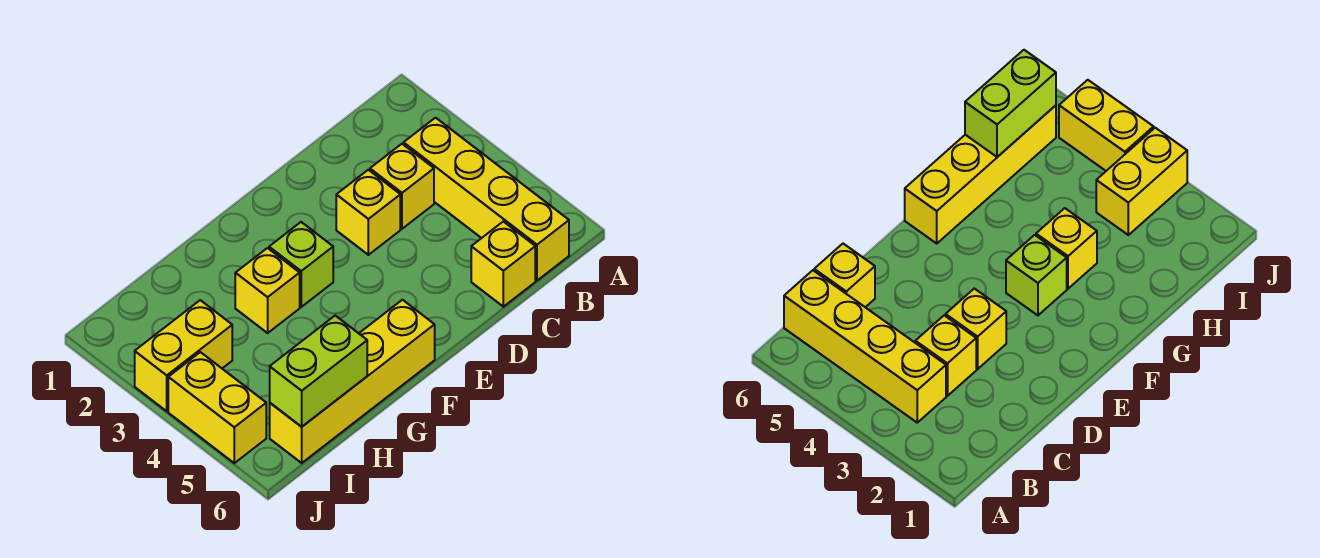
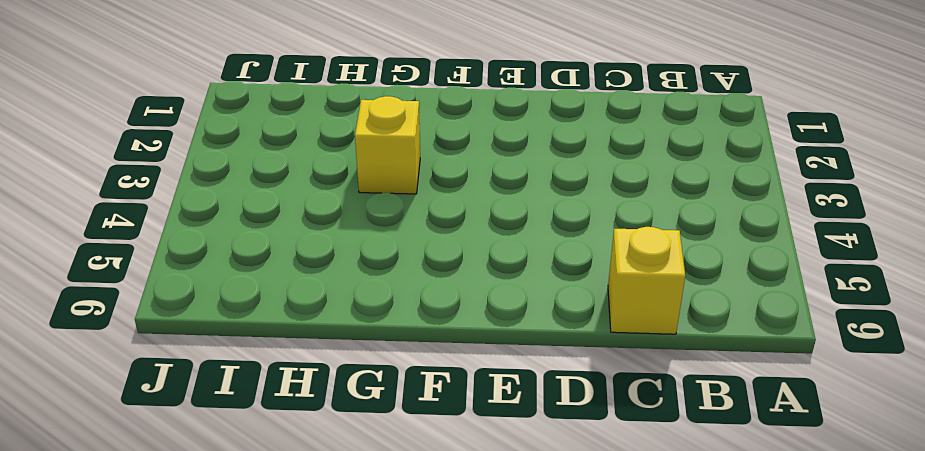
none -> yellow 1x4 brick [404,118,569,280]
none -> yellow 1x1 brick [370,144,434,229]

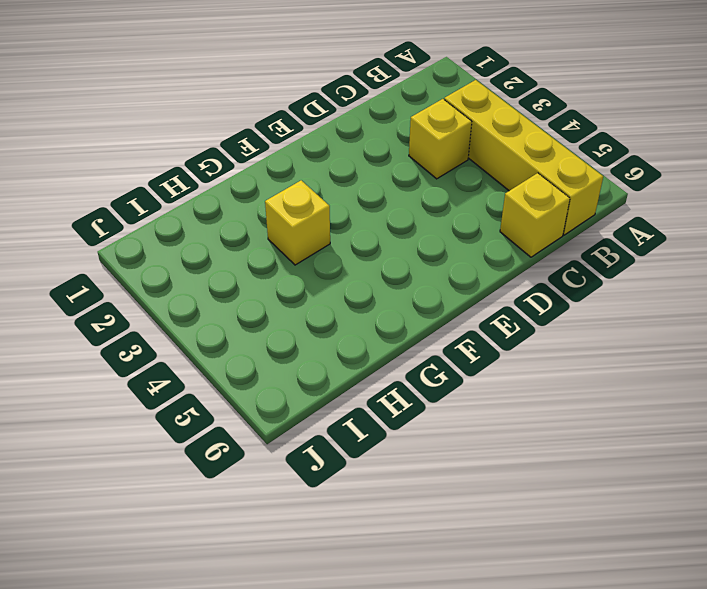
none -> yellow 1x1 brick [336,170,400,255]
none -> lime 1x1 brick [269,222,333,307]

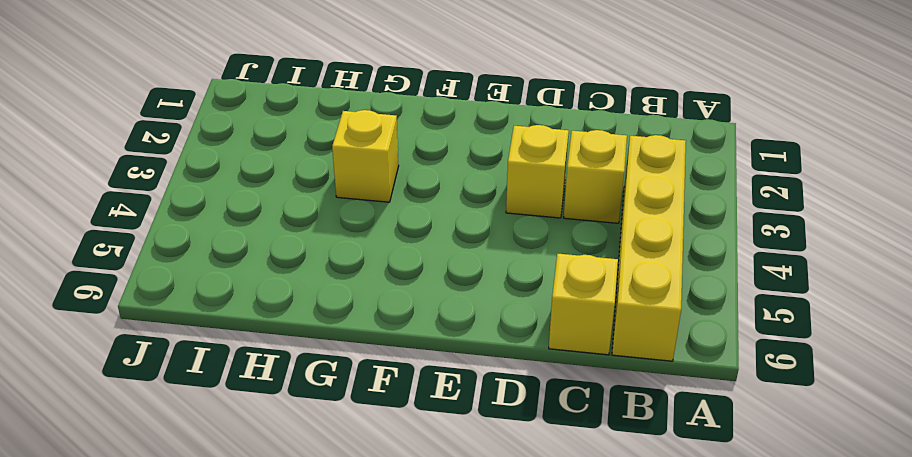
none -> lime 1x1 brick [269,222,333,307]
none -> yellow 1x4 brick [270,300,435,463]

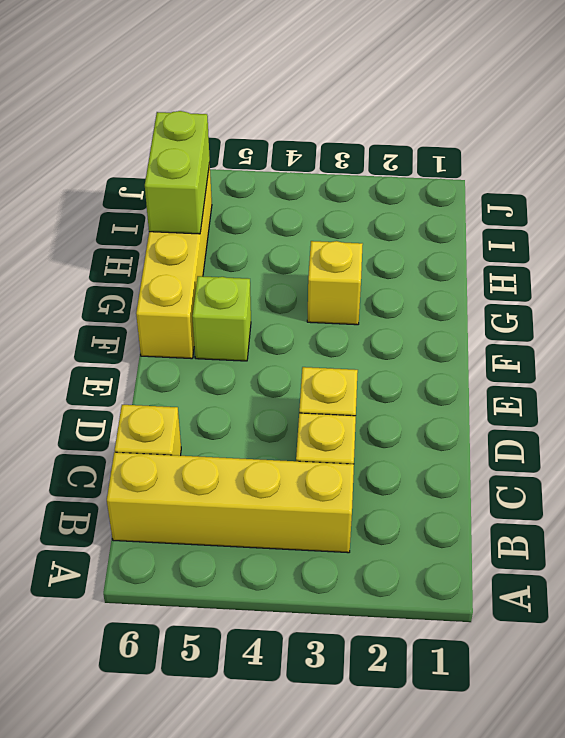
lime 1x1 brick [192,276,251,361] -> lime 1x1 brick moved to [269,222,333,307]
none -> yellow 1x2 brick [135,300,232,411]
none -> yellow 1x2 brick [168,352,266,463]

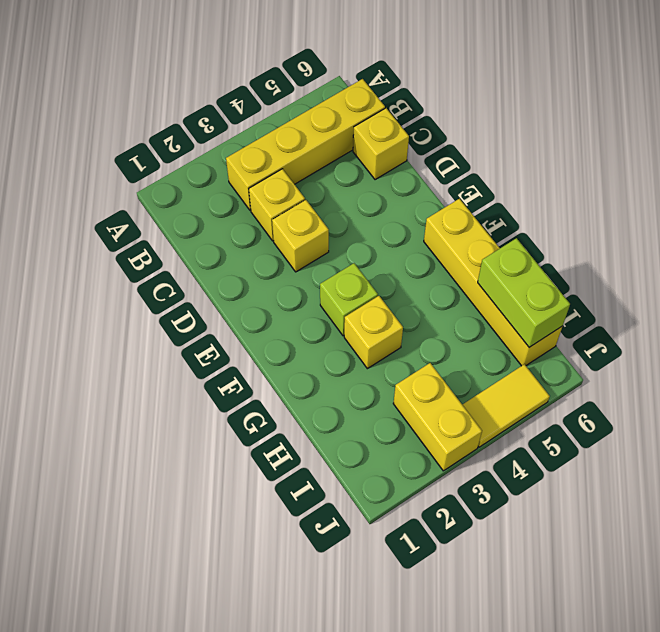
yellow 1x2 tile [462,364,550,447] -> yellow 1x2 brick [168,352,266,463]

